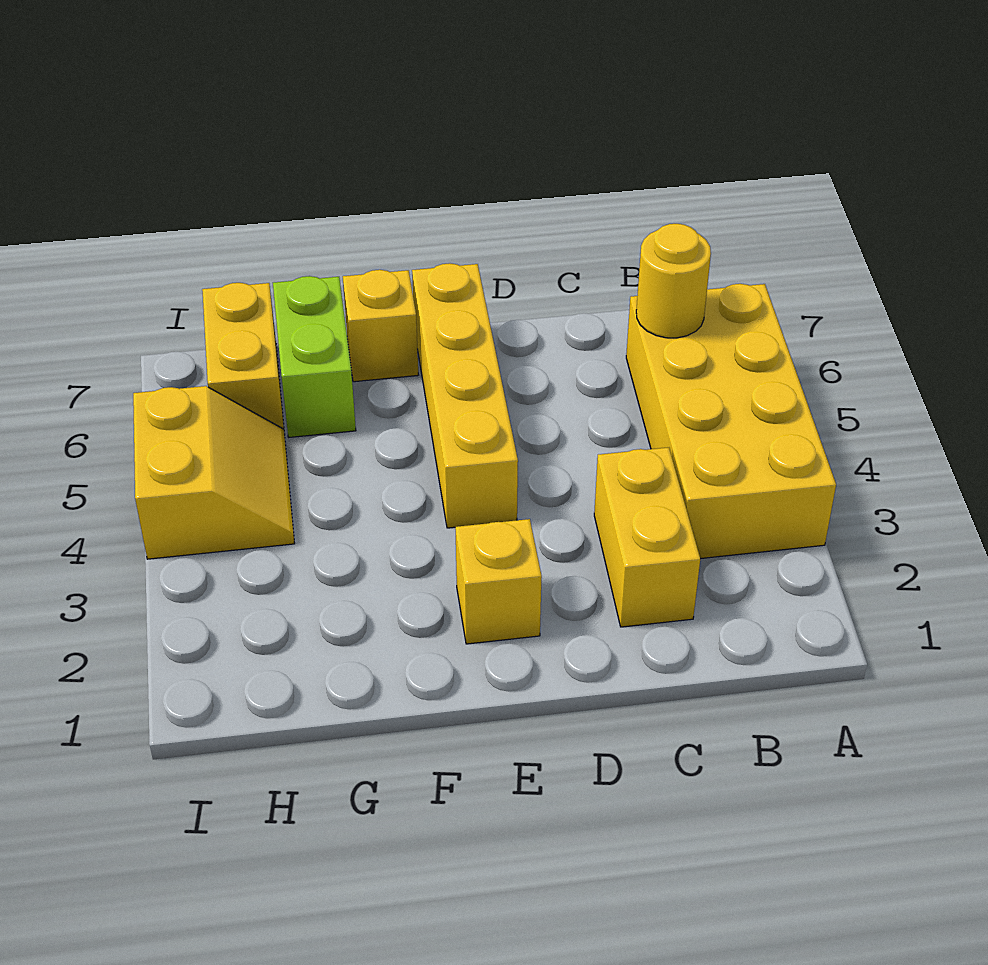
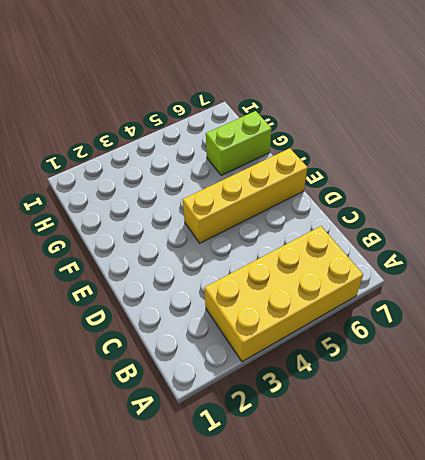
none -> yellow 1x2 brick [594,447,700,627]
none -> yellow 1x1 brick [455,519,542,644]

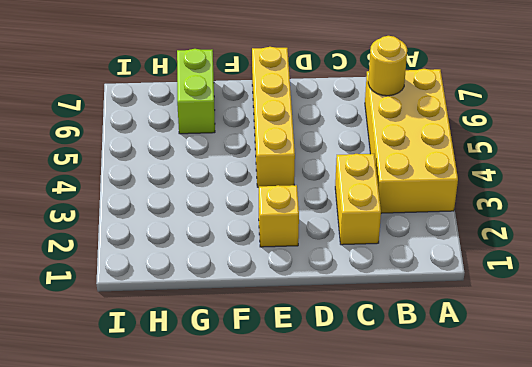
none -> yellow 1x1 brick [343,270,418,382]
none -> yellow 2x2 slope [133,386,295,559]

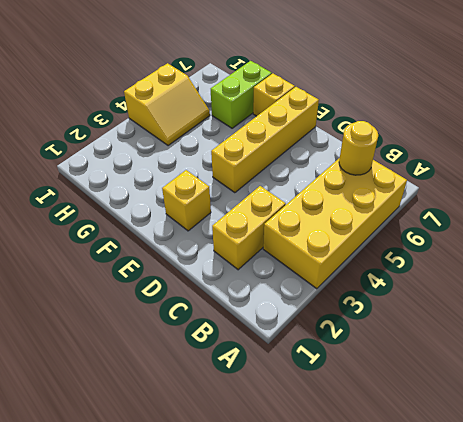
none -> yellow 1x2 brick [202,283,284,429]

